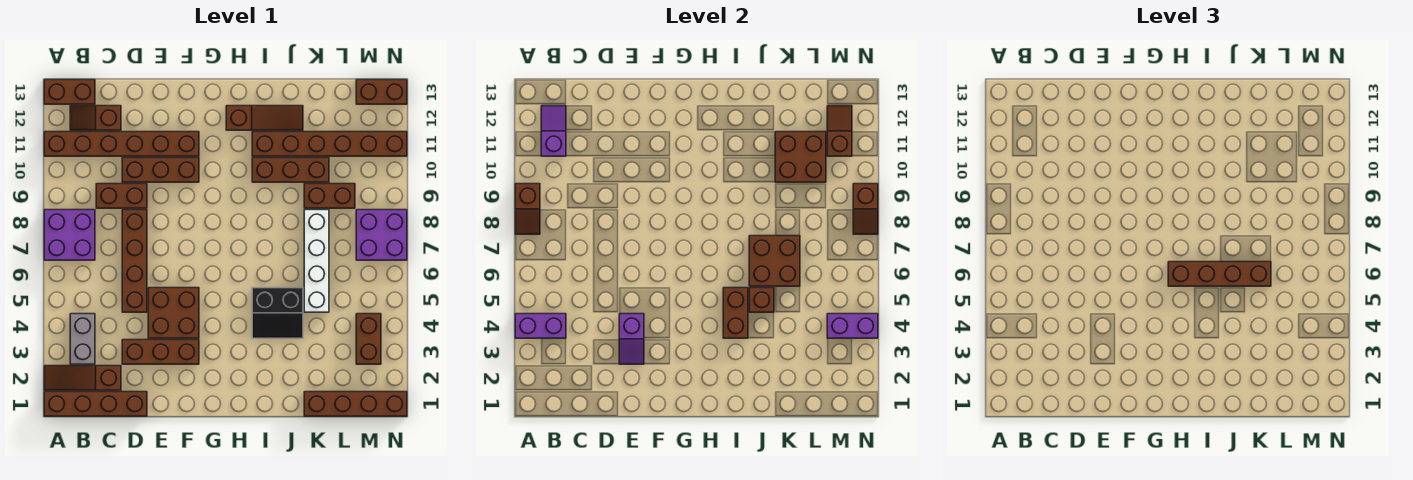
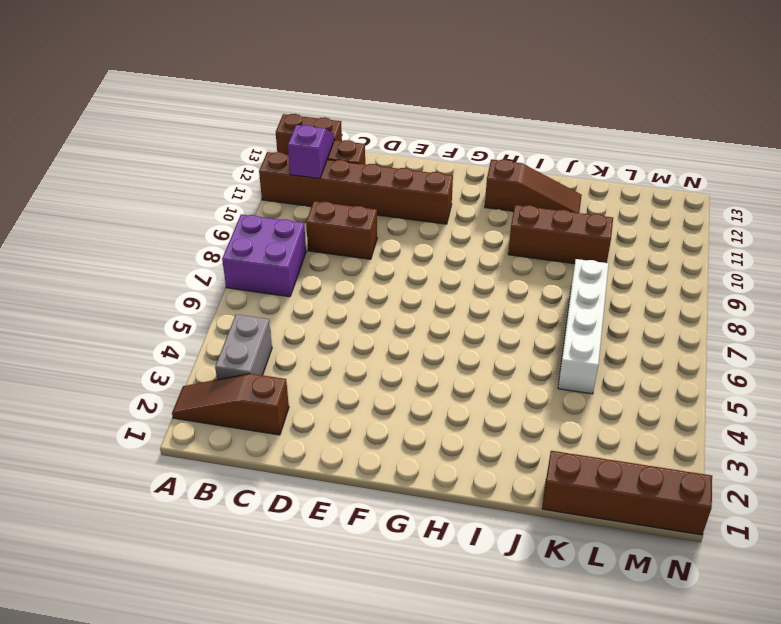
none -> brown 1x4 brick [44,392,147,416]
none -> brown 1x3 brick [122,340,199,364]
none -> brown 1x4 brick [122,210,147,312]
none -> brown 1x3 brick [122,158,199,182]

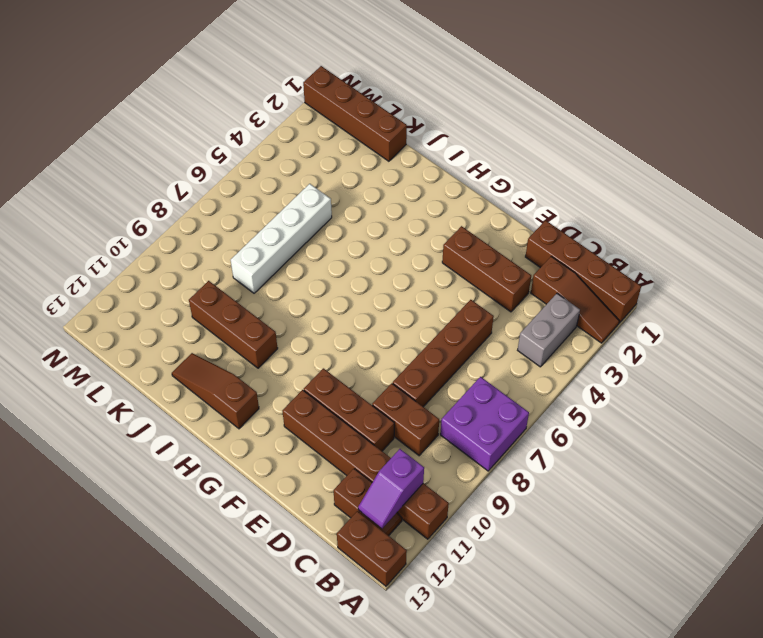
none -> brown 2x2 brick [148,288,199,338]
none -> black 2x2 slope [252,288,303,338]
none -> brown 1x6 brick [252,132,407,156]
none -> brown 1x2 brick [304,184,355,208]

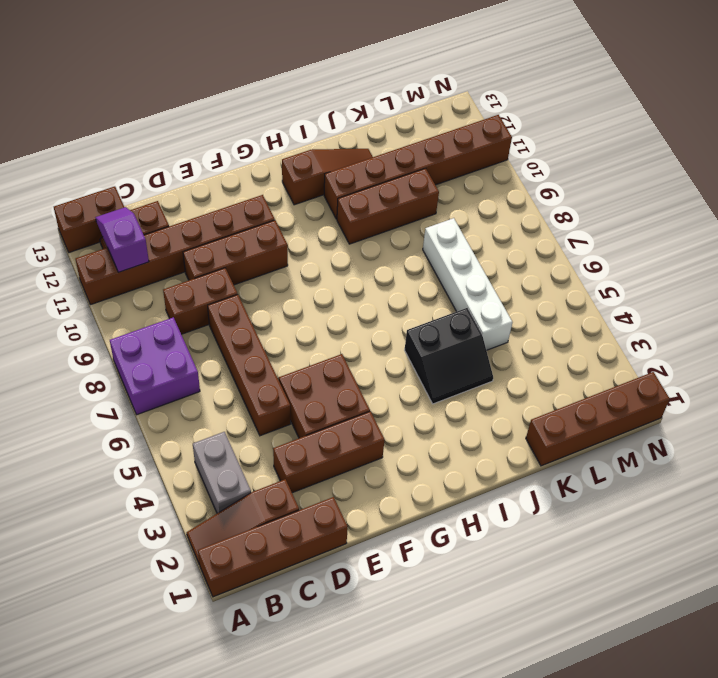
none -> brown 1x2 brick [304,184,355,208]
none -> brown 1x2 brick [356,314,381,364]
none -> purple 2x2 brick [356,210,407,260]
none -> brown 1x2 brick [356,80,407,104]

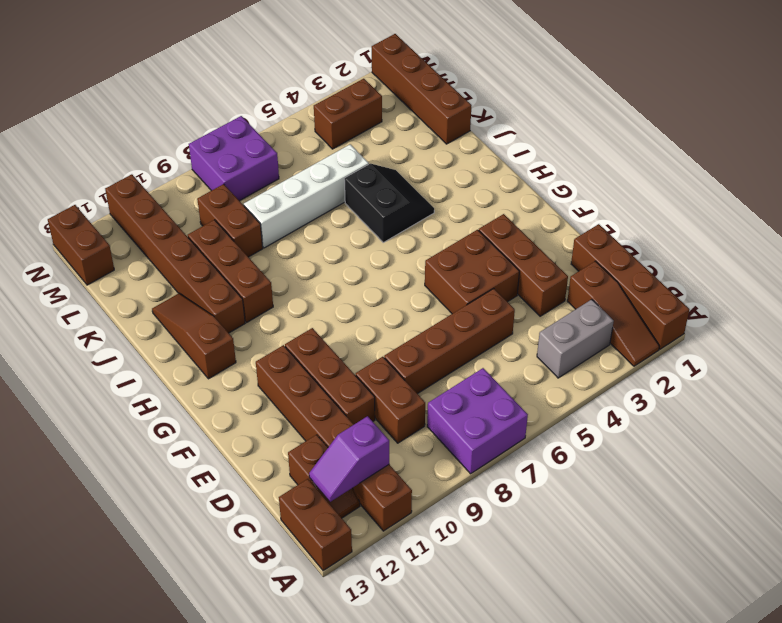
none -> purple 1x2 brick [515,314,566,338]
none -> brown 1x2 slope [515,184,540,234]
none -> purple 1x2 slope [619,314,644,364]
none -> brown 1x2 brick [723,288,748,338]

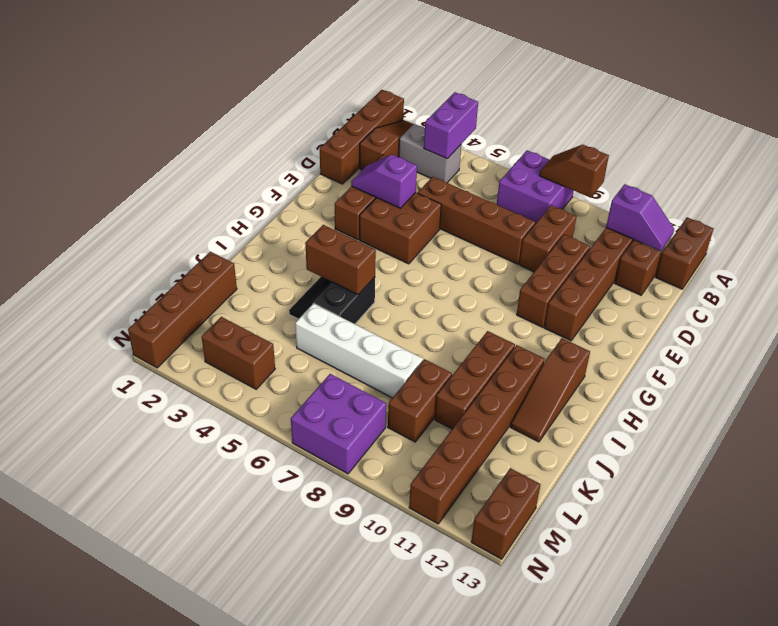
none -> brown 1x1 brick [749,288,774,312]
none -> brown 2x2 brick [749,236,800,286]
none -> brown 2x2 brick [775,132,826,182]
none -> purple 1x2 brick [827,314,878,338]

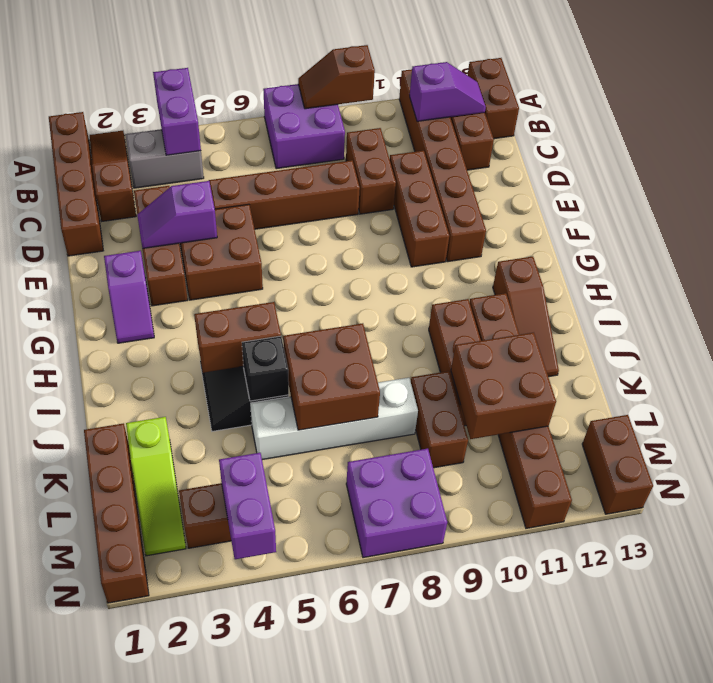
purple 1x2 slope [104,251,154,343] -> none
black 1x1 brick [242,336,289,401] -> brown 1x1 brick [749,288,774,312]
lime 1x3 slope [126,417,186,556] -> none
none -> brown 1x2 slope [827,106,852,156]
none -> brown 1x2 slope [853,184,878,234]
none -> brown 1x4 brick [1168,262,1271,286]

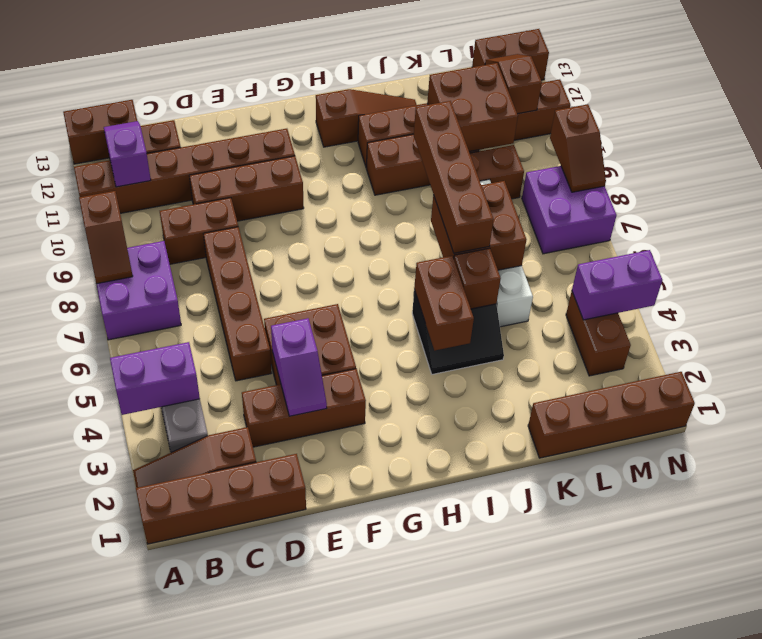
brown 1x4 brick [414,101,494,253] -> brown 1x4 brick turned to [1168,262,1271,286]

